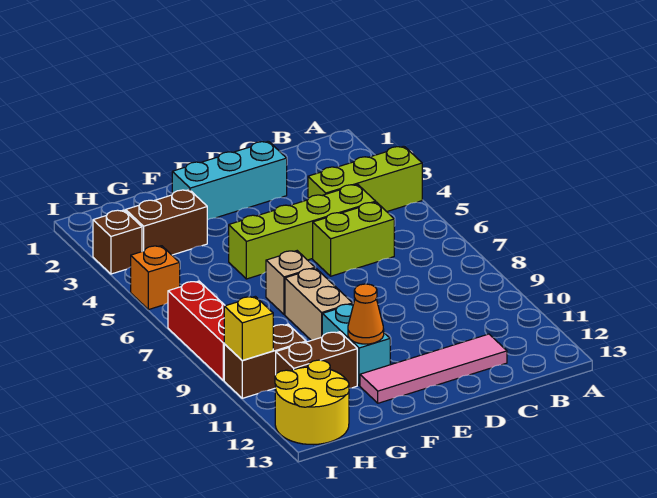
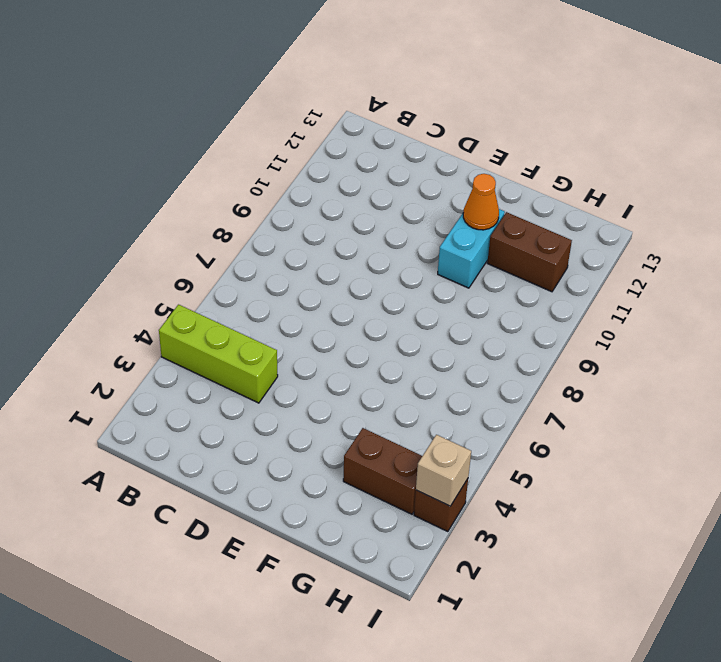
tan 1x1 brick [416,435,471,506] -> tan 1x1 brick moved to [266,251,315,314]
none -> lime 1x4 brick [229,184,376,279]
none -> lime 1x2 brick [313,202,394,276]
none -> pink 1x4 tile [360,334,507,403]

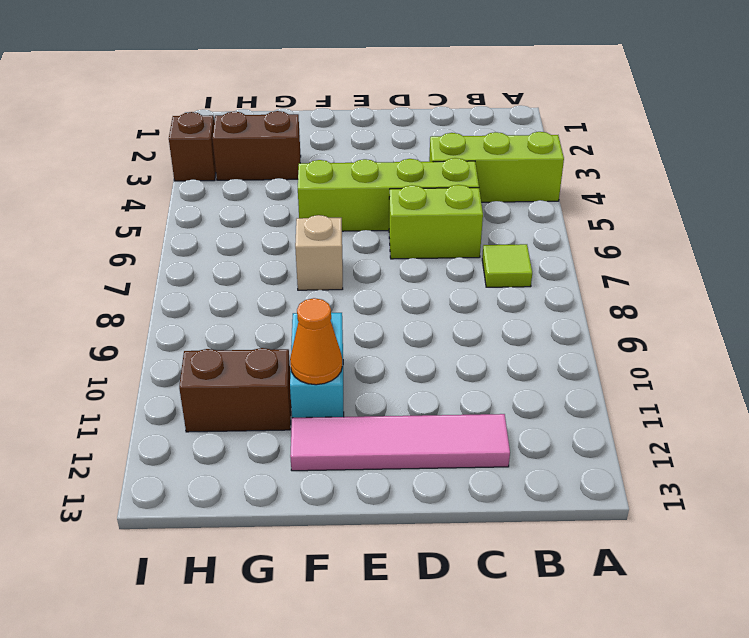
lime 1x1 tile [482,244,532,287] -> none
none -> cyan 1x3 brick [172,141,287,220]
none -> tan 1x2 brick [285,268,353,340]
none -> brown 1x2 brick [224,324,306,398]

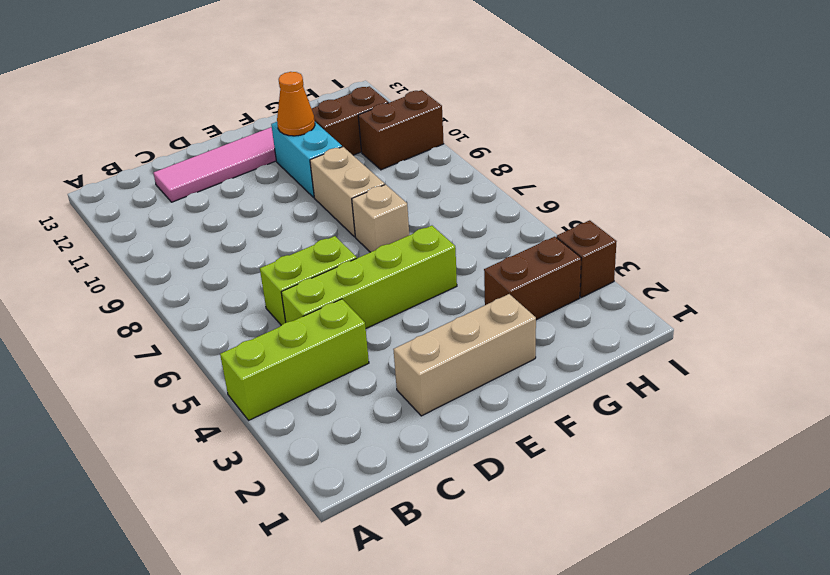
tan 1x3 brick [393,294,536,416] -> cyan 1x3 brick [172,141,287,220]
none -> yellow 2x2 round brick [275,360,349,445]
none -> orange 1x1 brick [131,246,180,310]
none -> red 1x3 brick [168,281,225,381]

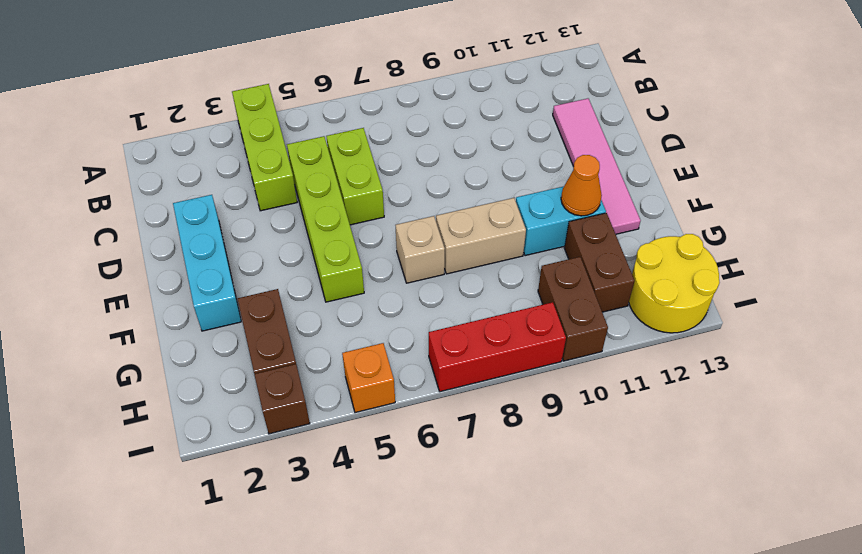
none -> yellow 1x1 brick [224,296,273,360]

